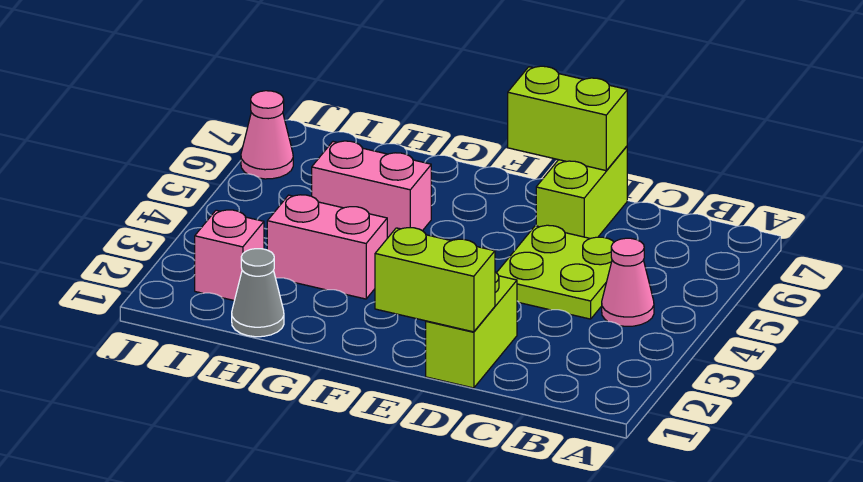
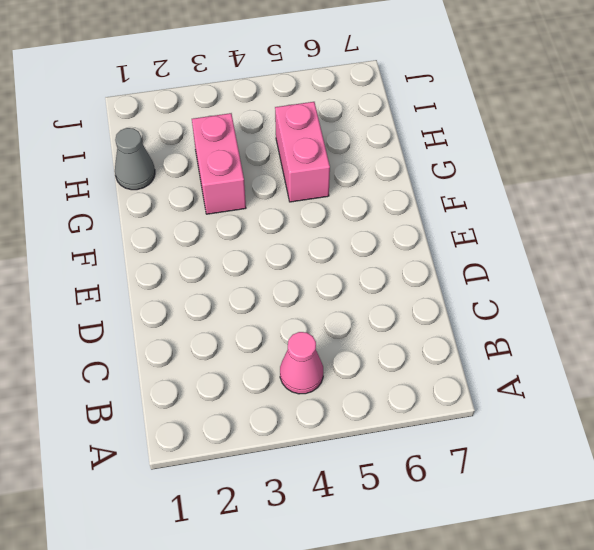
none -> lime 2x2 plate [497,225,614,319]
none -> lime 1x2 brick [426,272,517,388]

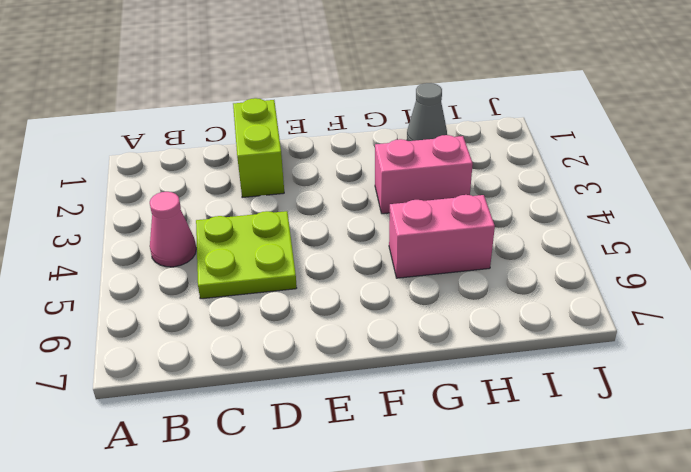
none -> lime 1x2 brick [536,146,627,239]
none -> pink 1x1 brick [195,210,264,301]

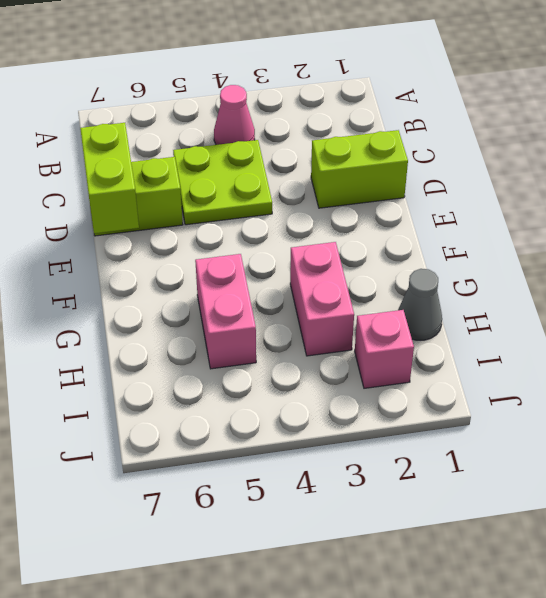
none -> pink 1x1 cone [241,91,293,179]
none -> lime 1x2 brick [375,228,495,332]

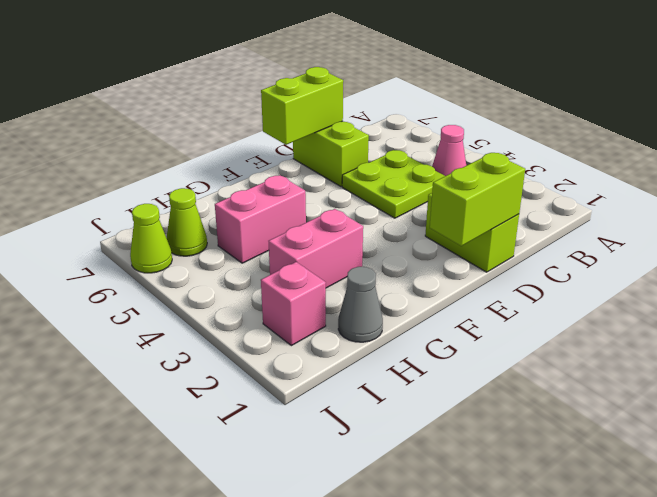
lime 1x1 cone [167,188,207,256] -> none
lime 1x1 cone [130,204,172,273] -> pink 1x1 cone [241,91,293,179]

